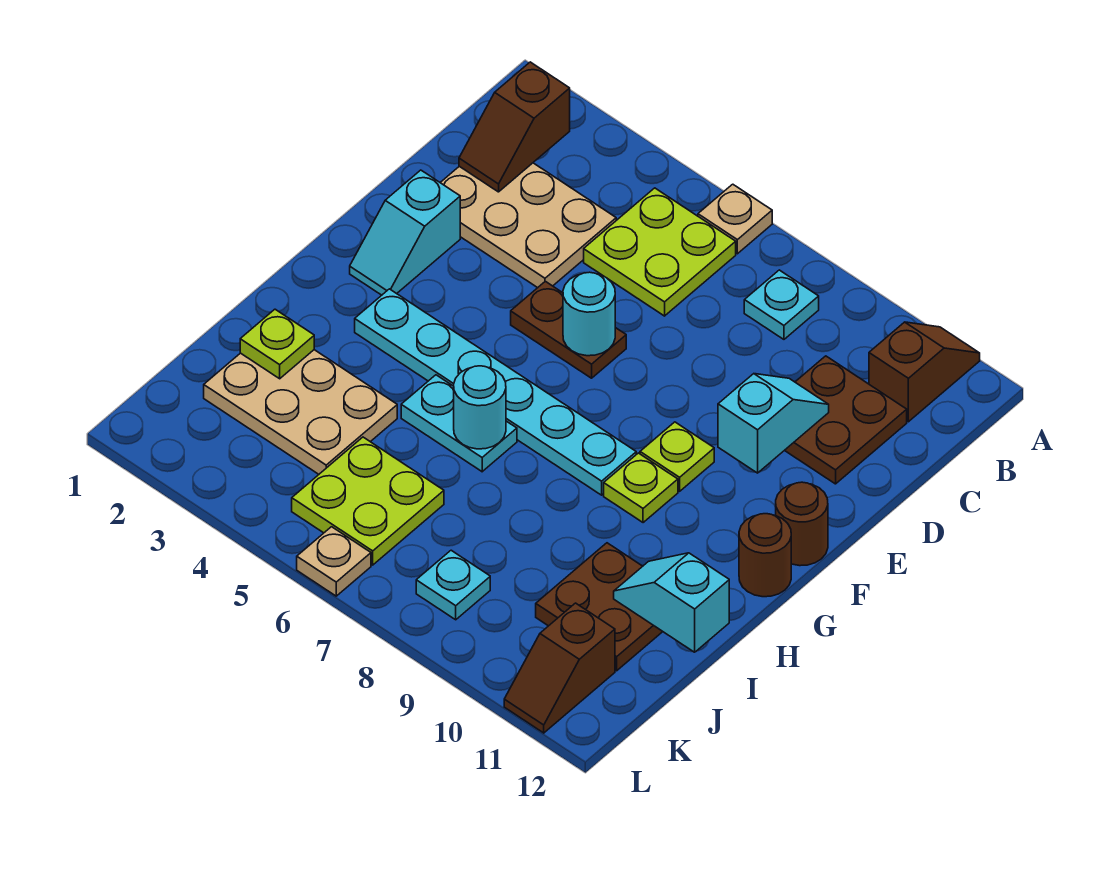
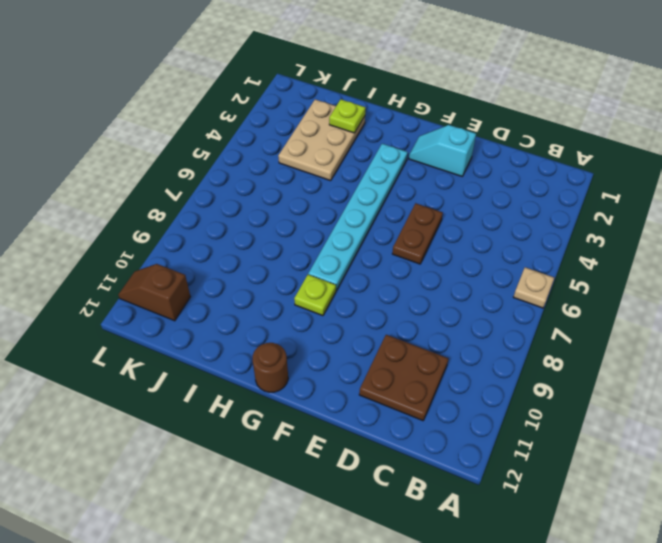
none -> brown 1x2 slope [869,322,980,422]
none -> lime 2x2 plate [584,188,736,316]
none -> cyan 1x1 plate [744,270,819,339]

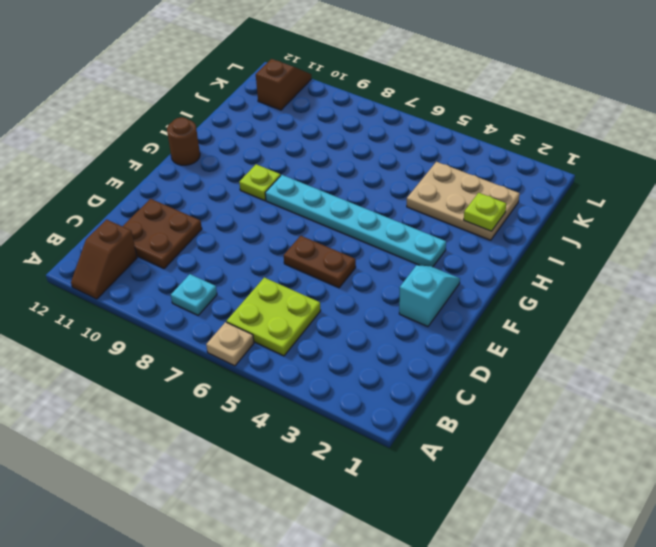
none -> tan 2x3 plate [440,163,616,288]
none -> lime 1x1 plate [640,422,714,491]
none -> brown 1x1 round brick [776,482,828,566]

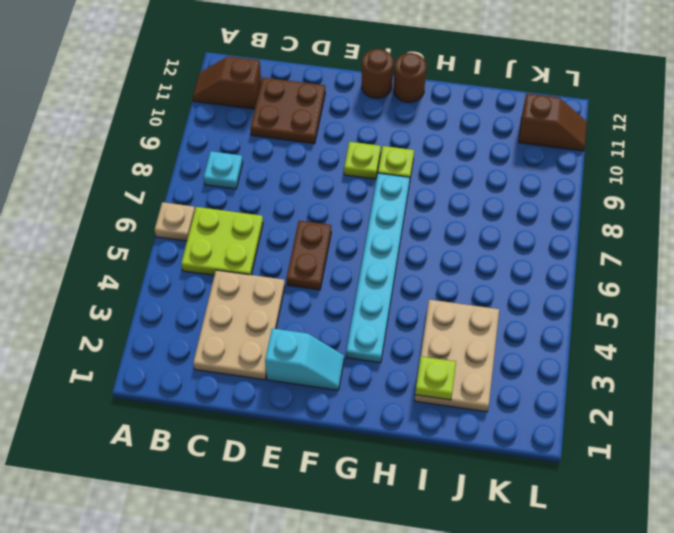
none -> cyan 1x2 plate [401,375,517,472]
none -> brown 2x2 plate [536,543,663,671]
none -> lime 2x2 plate [292,437,444,565]

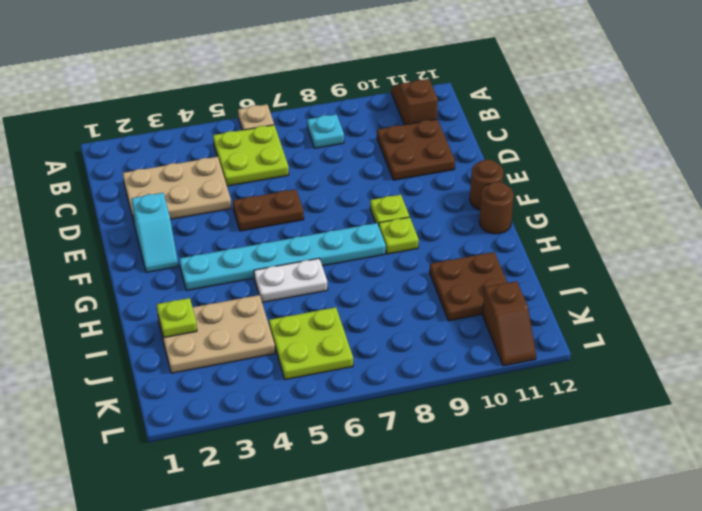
white 1x2 plate [254,258,328,303] -> cyan 1x2 plate [401,375,517,472]
none -> cyan 1x1 plate [416,550,490,620]
none -> tan 1x1 plate [297,527,371,596]
none -> brown 1x2 slope [459,62,570,192]

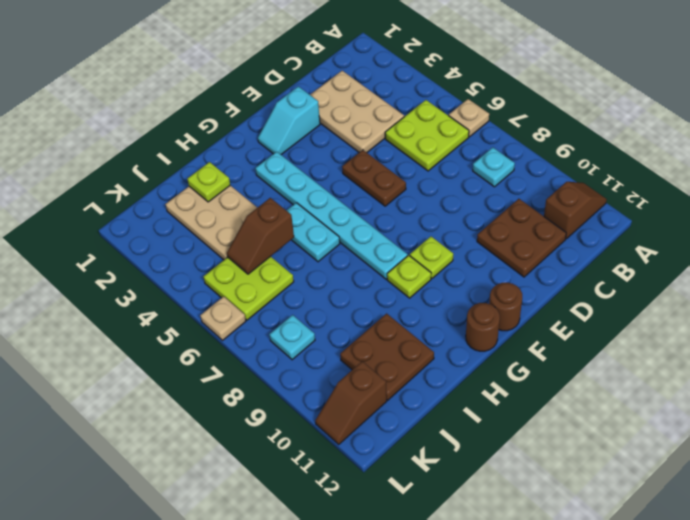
brown 1x2 slope [227,198,294,274] -> brown 1x2 slope moved to [459,62,570,192]
none -> cyan 1x2 slope [718,374,829,473]
none -> cyan 1x1 round brick [563,272,615,356]
none -> cyan 1x1 round brick [454,366,506,449]

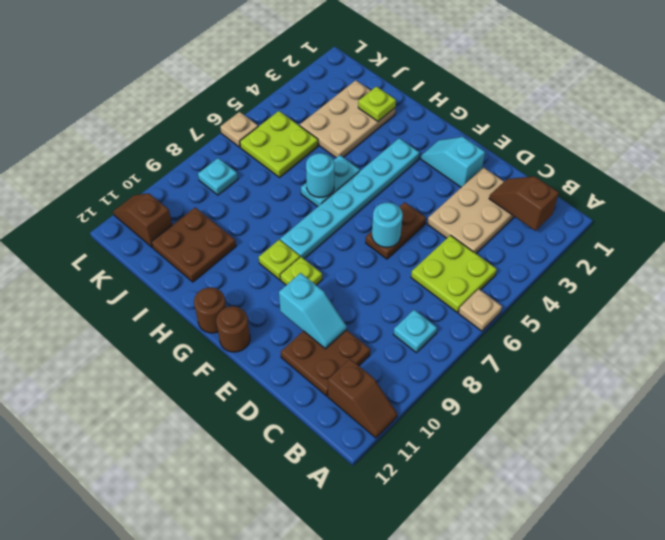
none -> cyan 1x2 slope [614,553,729,652]

